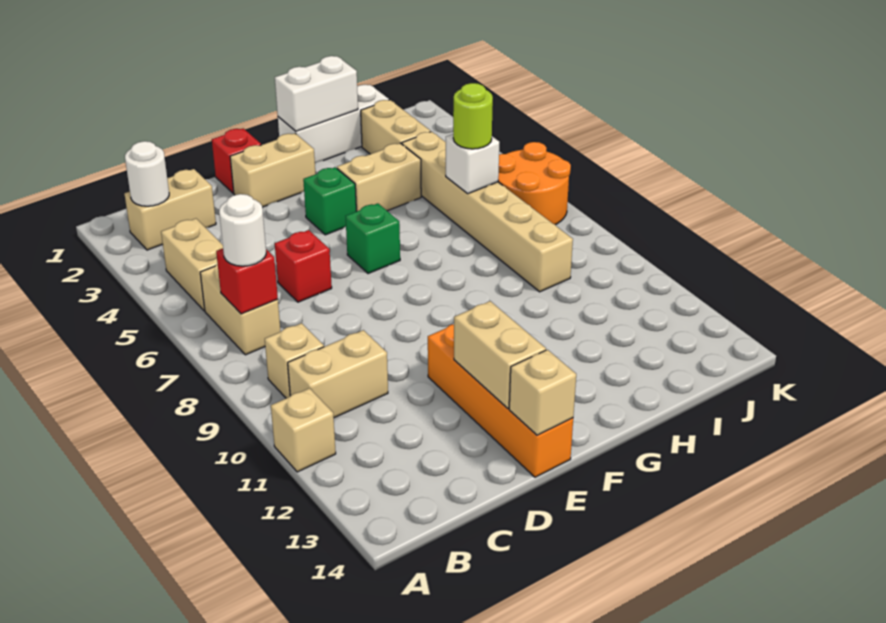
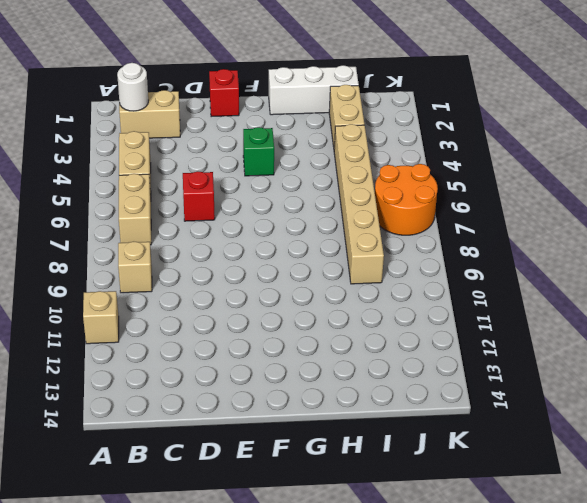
none -> tan 1x2 brick [288,330,388,418]
none -> tan 1x2 brick [230,133,315,207]
none -> orange 1x4 brick [428,324,573,477]

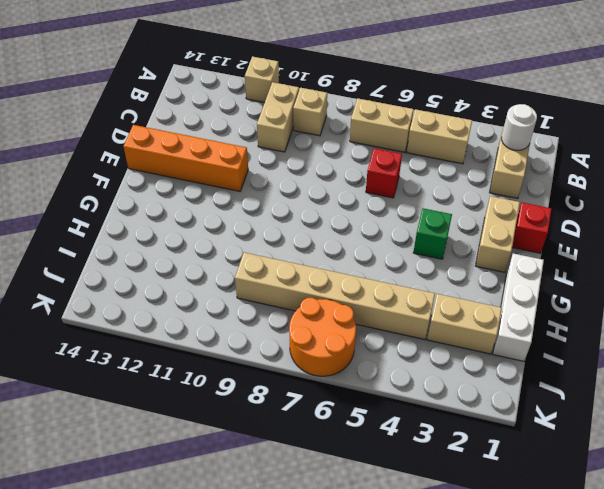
none -> green 1x1 brick [346,203,400,274]
none -> tan 1x2 brick [337,143,421,211]
none -> red 1x1 brick [216,249,278,314]

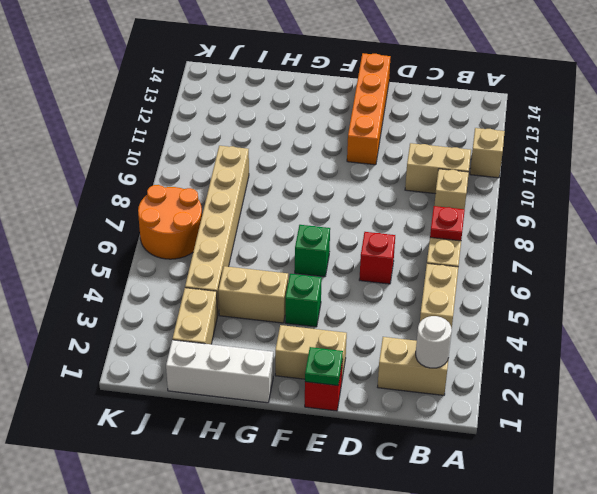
red 1x1 plate [430,206,465,241] -> red 1x1 brick [216,249,278,314]
green 1x1 plate [305,347,343,386] -> none
none -> tan 1x2 brick [454,301,546,408]
none -> tan 1x1 brick [509,350,576,435]
none -> white 1x2 brick [275,56,358,131]

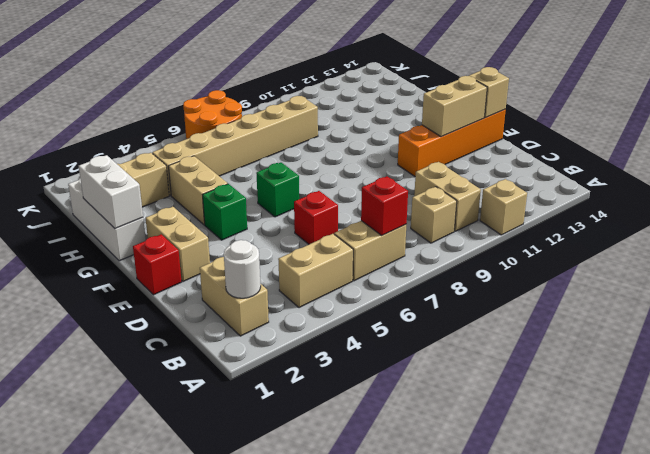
none -> white 1x1 brick [446,134,499,194]
none -> white 1x1 round brick [219,194,266,266]
none -> lime 1x1 round brick [453,83,493,149]

